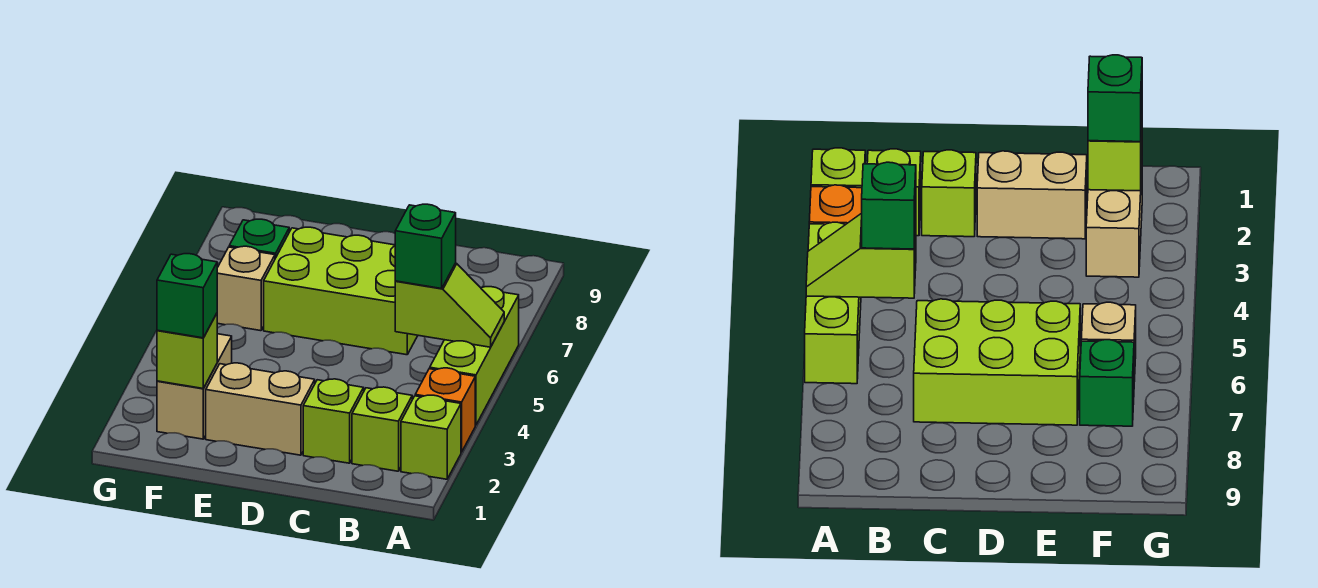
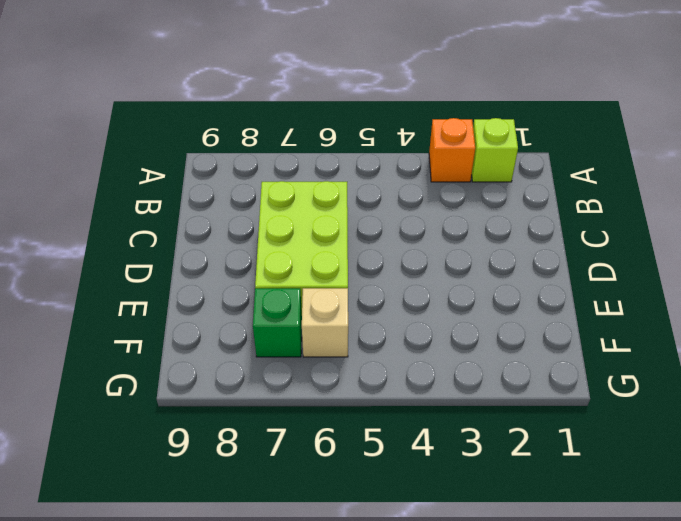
none -> lime 1x3 brick [430,287,519,425]
none -> lime 1x1 brick [352,387,412,471]
none -> lime 1x1 brick [303,379,364,463]

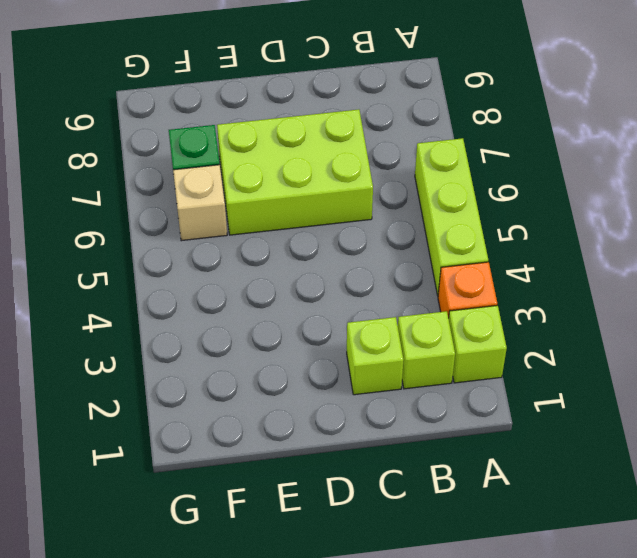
none -> tan 1x2 brick [206,363,315,455]
none -> tan 1x2 brick [157,334,232,439]
none -> lime 1x2 slope [395,263,504,347]

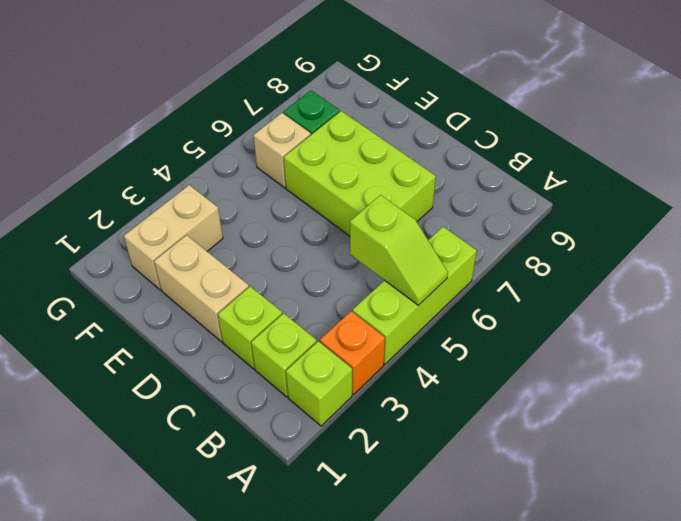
none -> lime 1x1 brick [157,314,217,388]
none -> green 1x1 brick [395,204,456,289]
none -> green 1x1 brick [157,254,217,338]

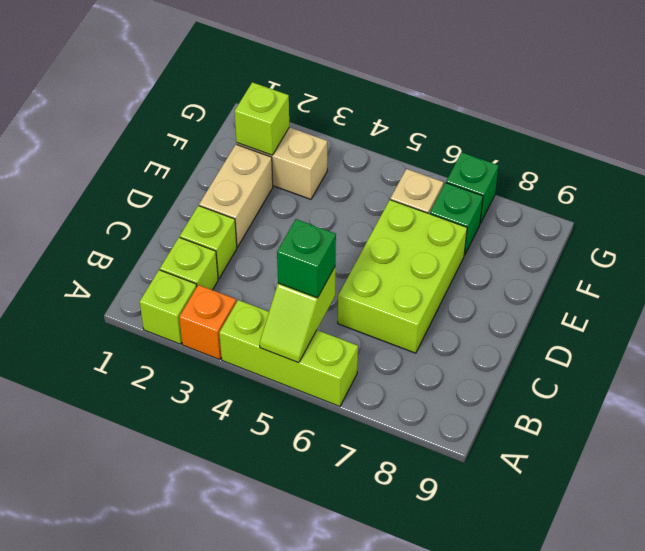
green 1x1 brick [446,152,499,224] -> green 1x1 brick moved to [157,254,217,338]

